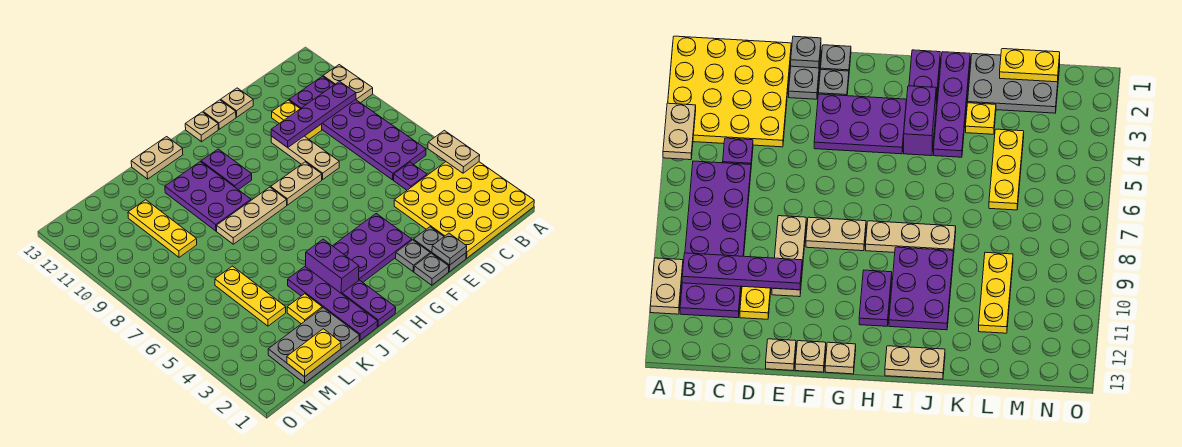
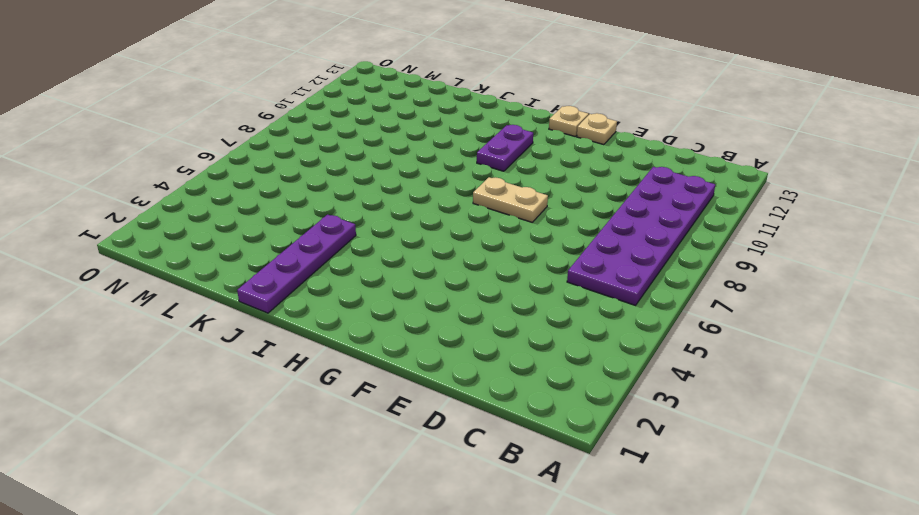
none -> yellow 4x4 plate [394,162,534,258]
none -> tan 1x2 plate [323,65,373,103]
none -> purple 1x1 plate [394,162,427,190]

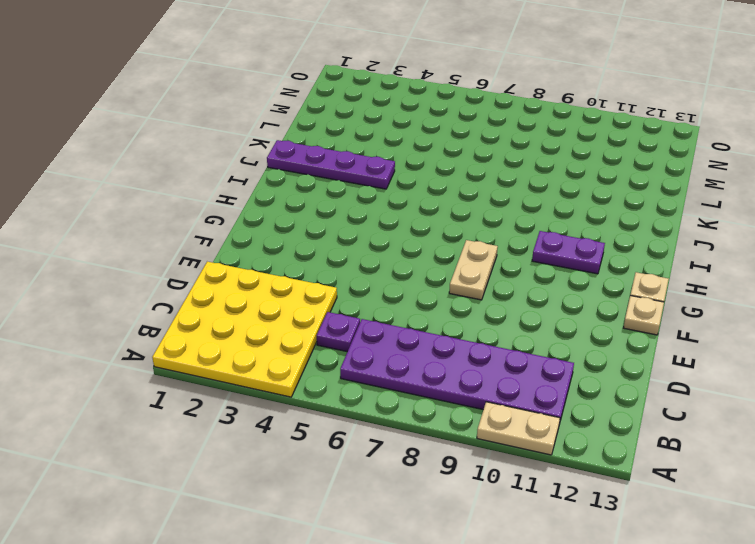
none -> yellow 1x2 plate [272,100,322,139]
none -> grey 1x2 plate [413,227,466,272]
none -> tan 1x3 plate [271,136,339,180]

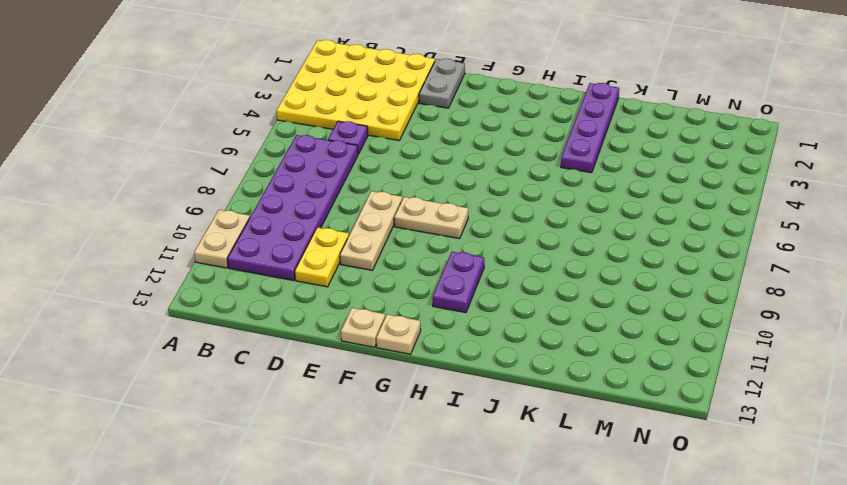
none -> tan 1x1 plate [221,88,253,117]
none -> grey 1x1 plate [414,253,449,285]
none -> grey 1x1 plate [396,240,430,272]

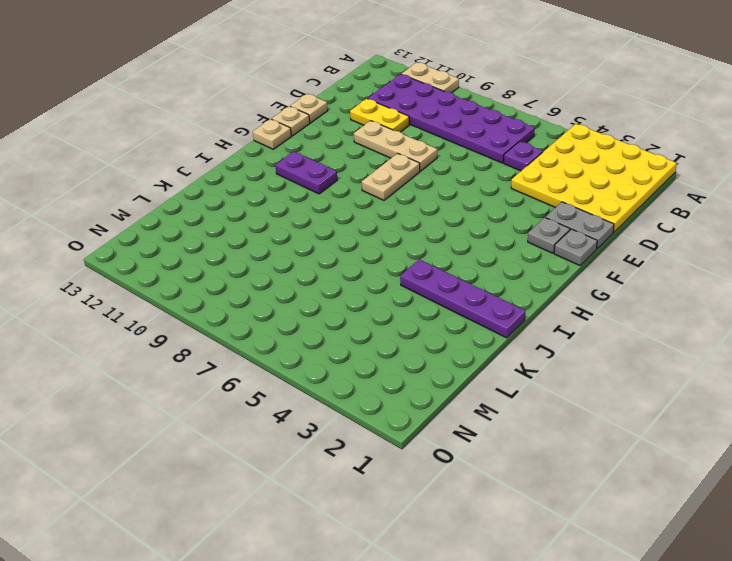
none -> purple 2x3 plate [333,214,412,282]
none -> tan 1x3 plate [217,187,287,244]
none -> purple 1x2 plate [342,280,396,326]

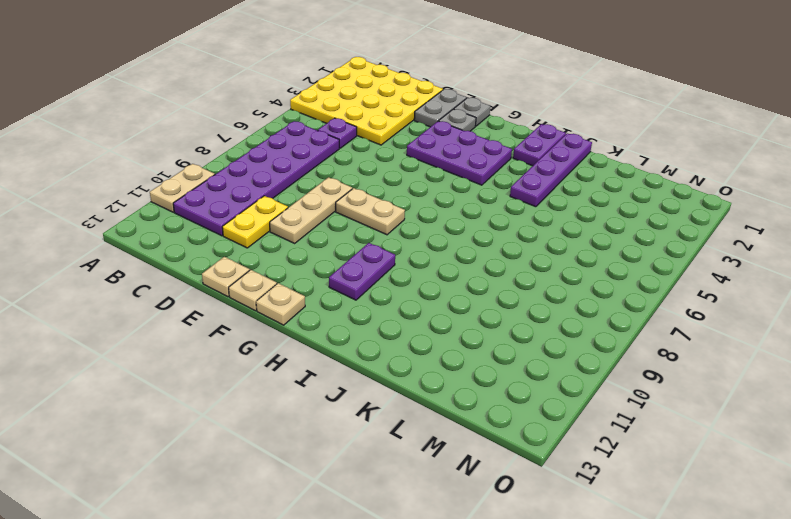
none -> tan 1x3 plate [217,187,287,244]
none -> purple 1x2 brick [306,239,359,294]
none -> purple 2x3 plate [165,162,251,231]

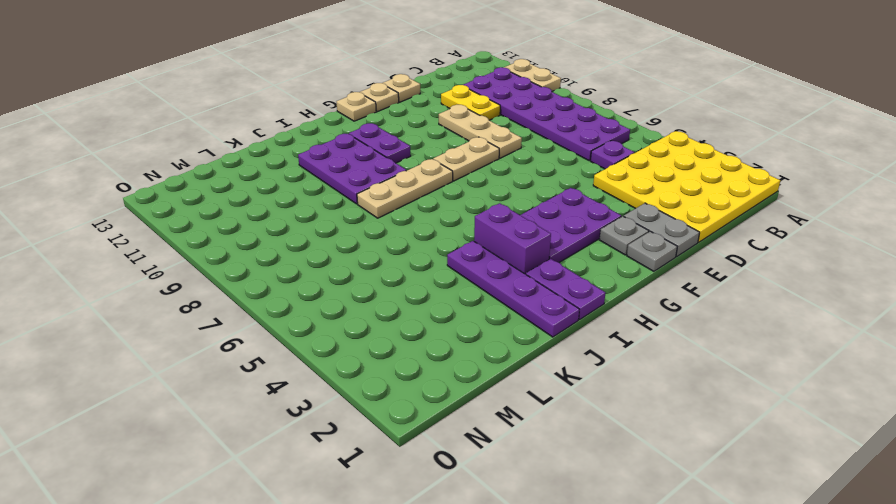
none -> tan 1x2 plate [131,137,183,179]
none -> grey 2x3 plate [268,308,359,383]
none -> yellow 1x1 plate [287,294,322,324]

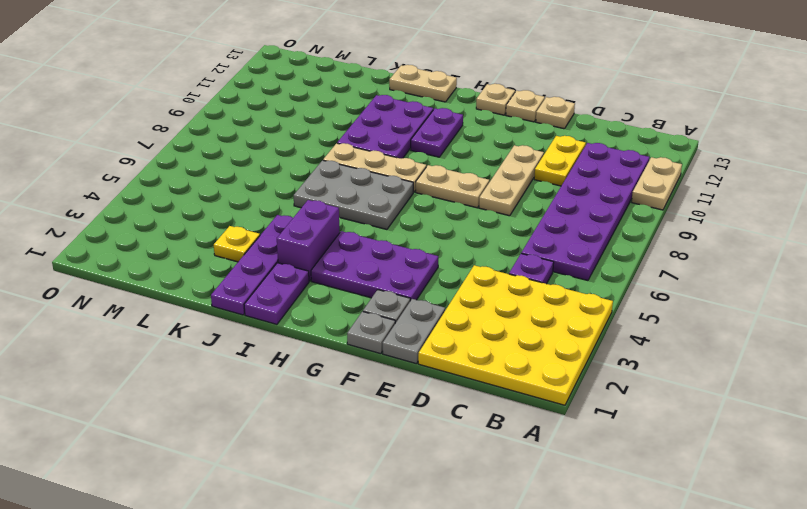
grey 2x3 plate [294,160,413,229] -> grey 2x3 plate moved to [268,308,359,383]
none -> yellow 1x3 plate [215,266,286,326]
none -> yellow 1x3 plate [128,200,197,257]
none -> tan 1x2 plate [428,130,480,173]

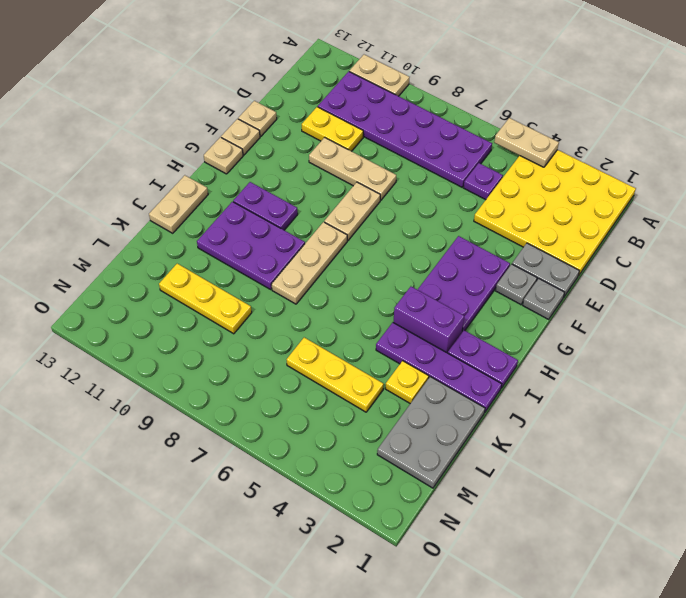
none -> purple 1x4 plate [271,81,356,148]
none -> grey 1x1 plate [432,233,467,265]
none -> yellow 1x2 plate [287,329,341,377]

